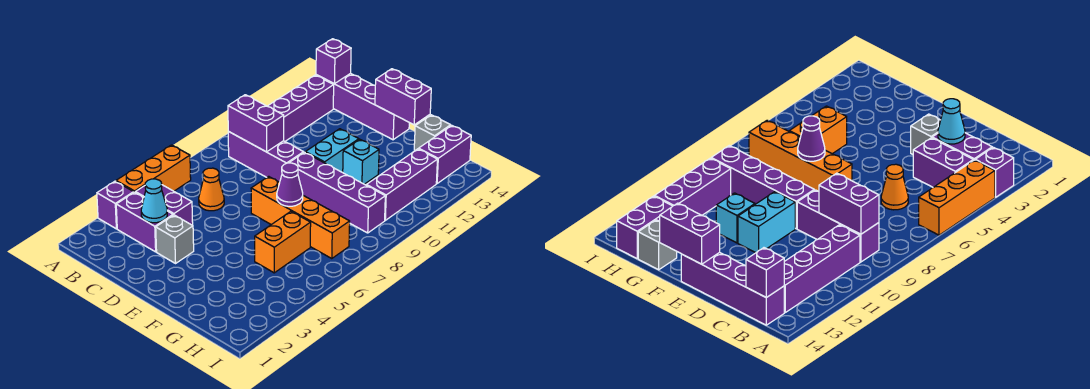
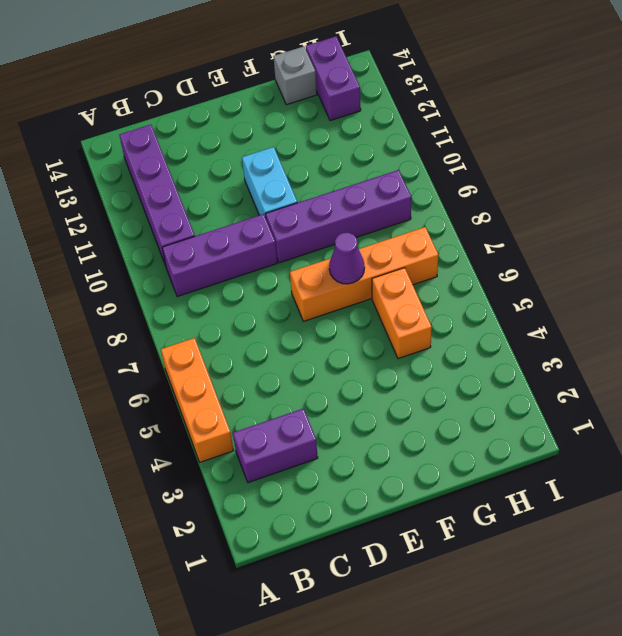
none -> purple 1x1 brick [97,181,134,229]
none -> purple 1x2 brick [135,185,193,225]
none -> purple 1x4 brick [316,73,409,140]

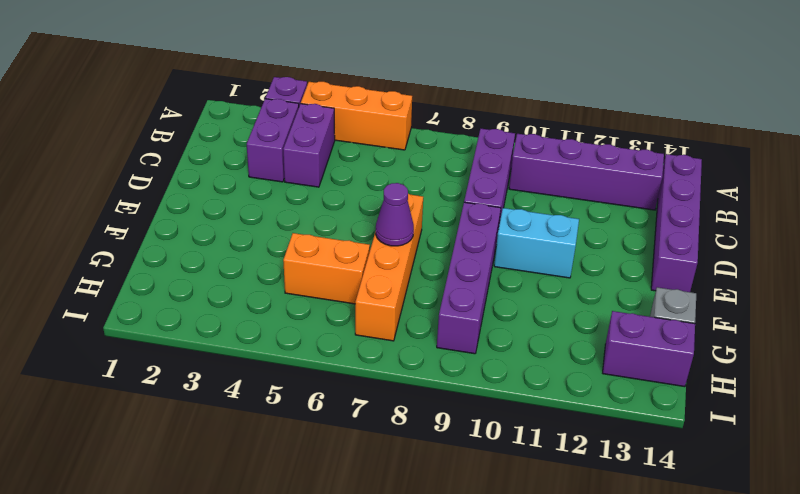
none -> orange 1x1 cone [199,168,224,211]
none -> grey 1x1 brick [156,215,194,263]
none -> cyan 1x1 brick [343,139,379,184]

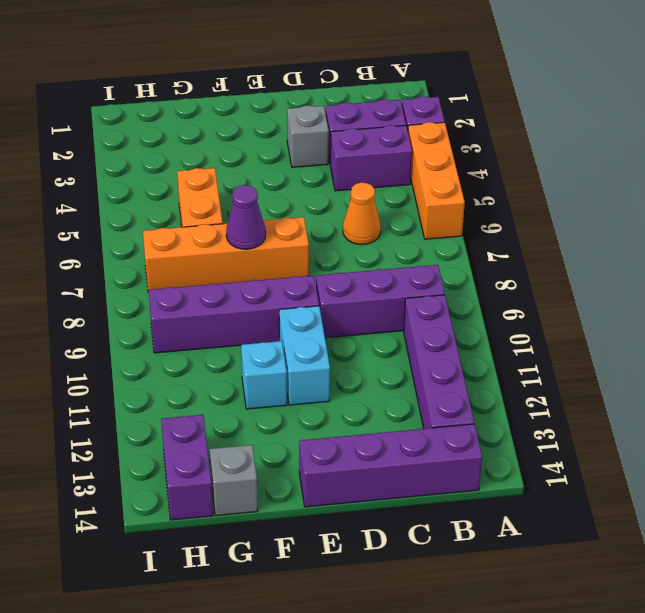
none -> purple 1x3 brick [366,149,438,220]
none -> purple 1x2 brick [228,95,284,152]
none -> purple 1x1 brick [316,39,351,84]

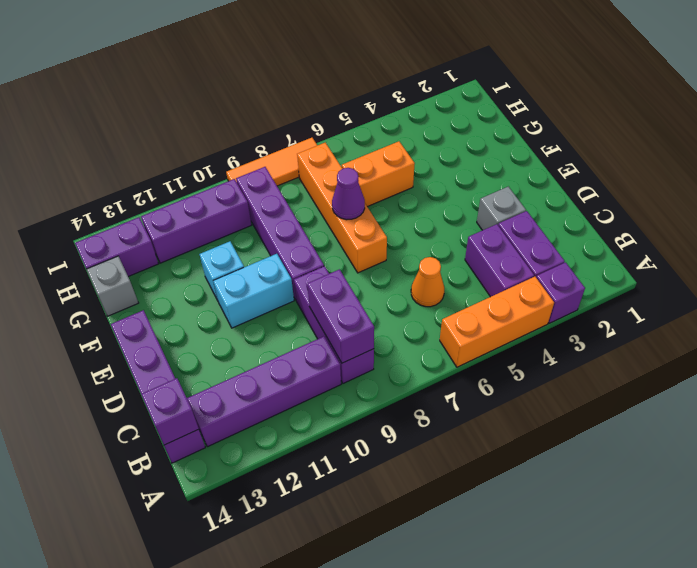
orange 1x3 tile [226,138,317,186] -> none
none -> cyan 1x1 cone [141,179,167,223]
none -> purple 1x2 brick [375,69,431,125]

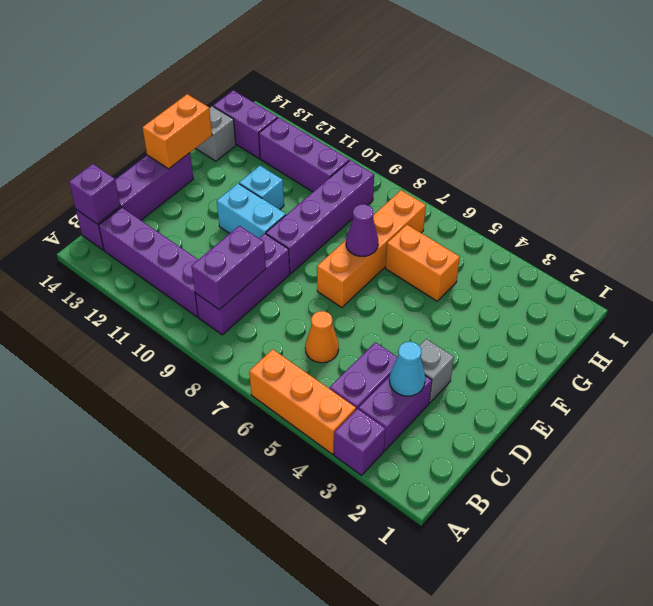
orange 1x2 brick [142,94,212,169] -> purple 1x2 brick [375,69,431,125]

